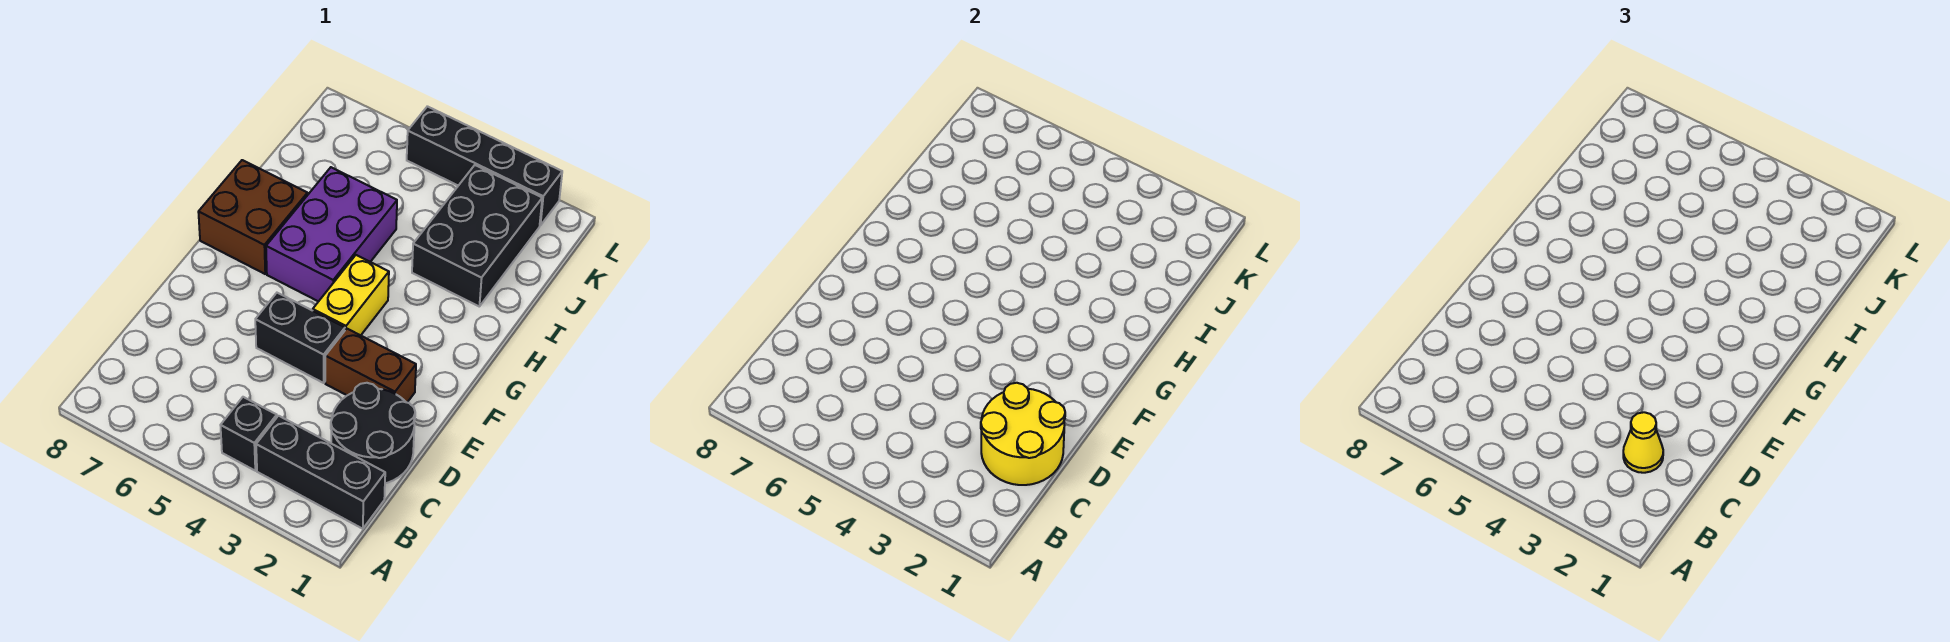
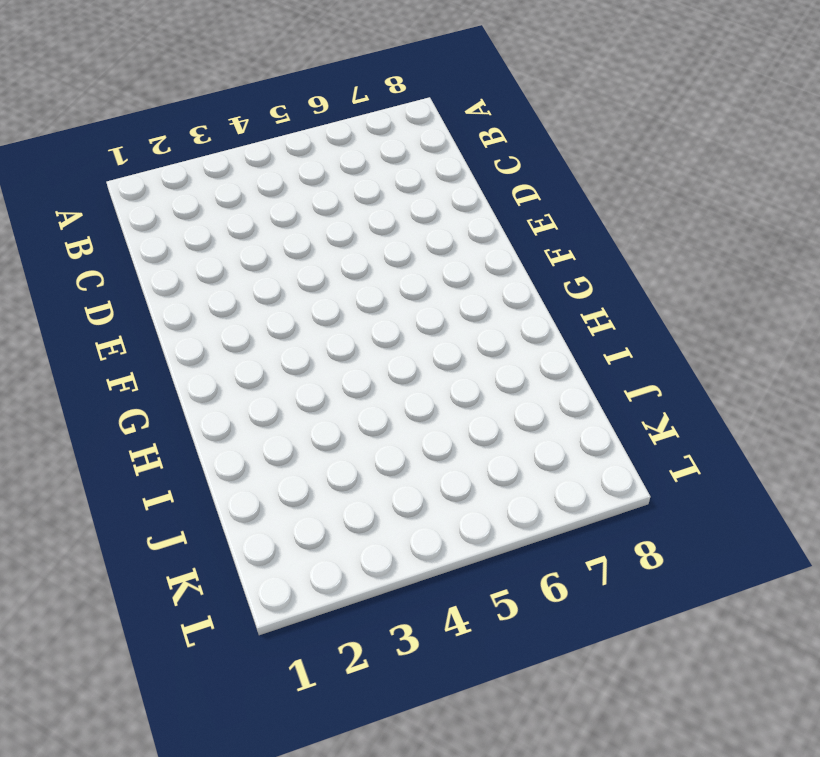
none -> black 1x3 brick [256,416,385,529]
none -> black 1x1 brick [220,397,277,471]
none -> black 2x2 round brick [331,383,415,483]

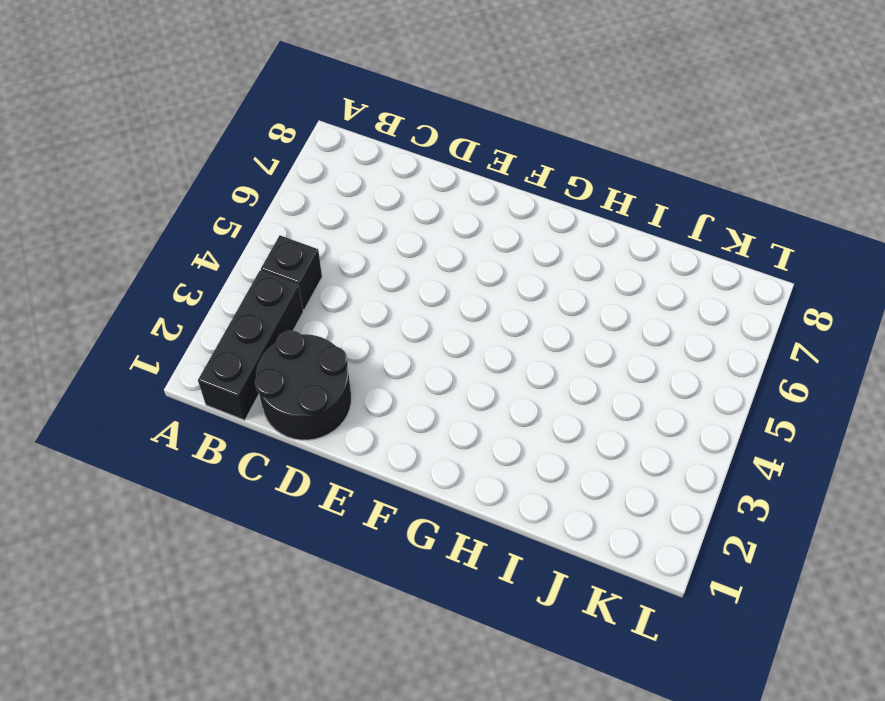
none -> brown 1x2 brick [325,329,416,402]
none -> black 1x2 brick [255,293,345,383]
none -> yellow 1x2 brick [313,255,389,335]

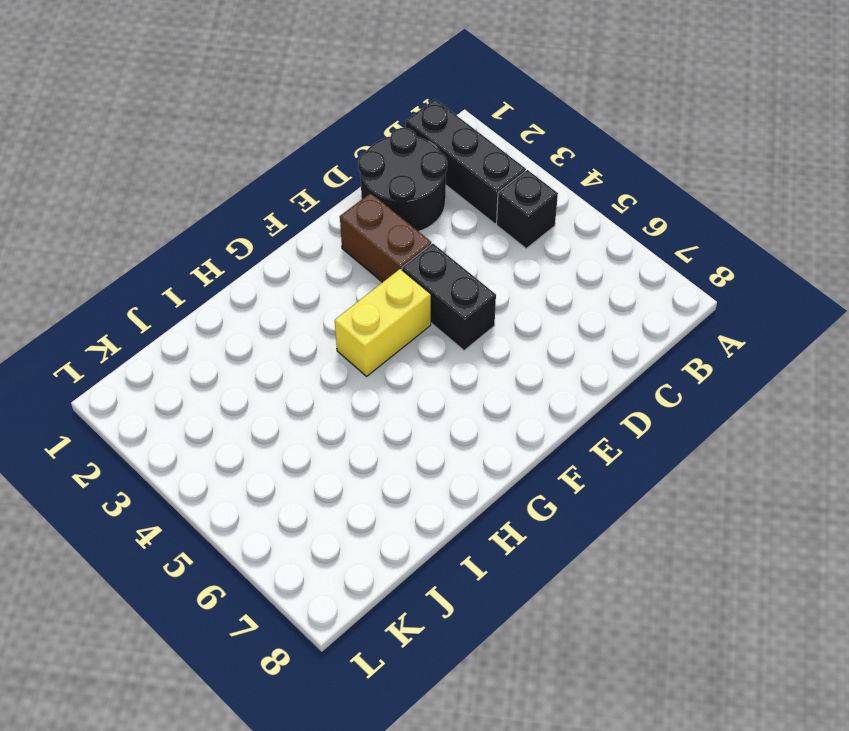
none -> purple 2x3 brick [266,167,397,302]
none -> brown 2x2 brick [198,160,308,274]
none -> black 2x3 brick [412,165,542,306]

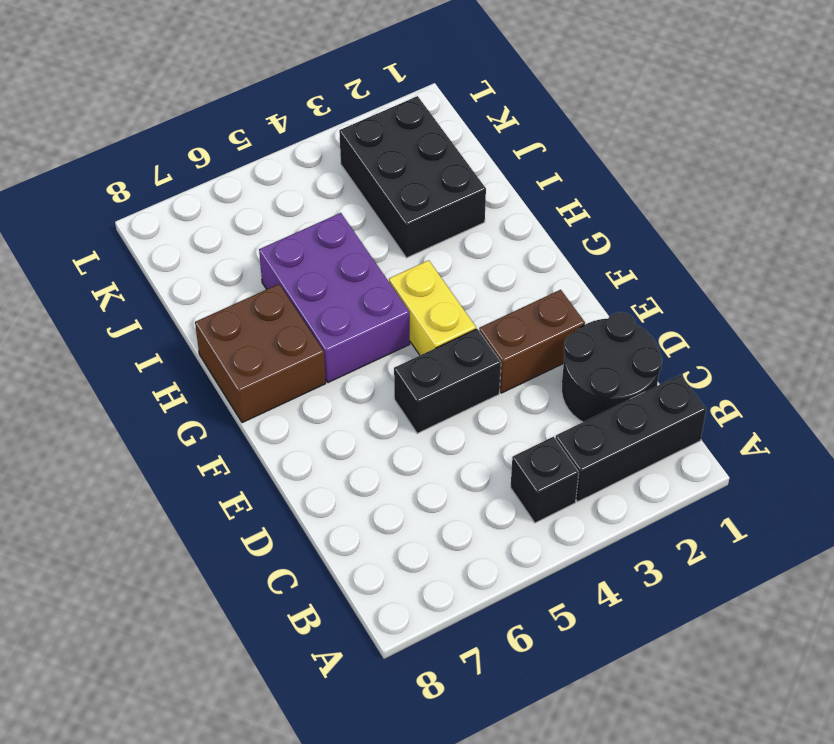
none -> black 1x4 brick [407,106,562,225]
none -> yellow 2x2 round brick [981,383,1065,485]
none -> yellow 1x1 cone [1623,412,1663,473]

